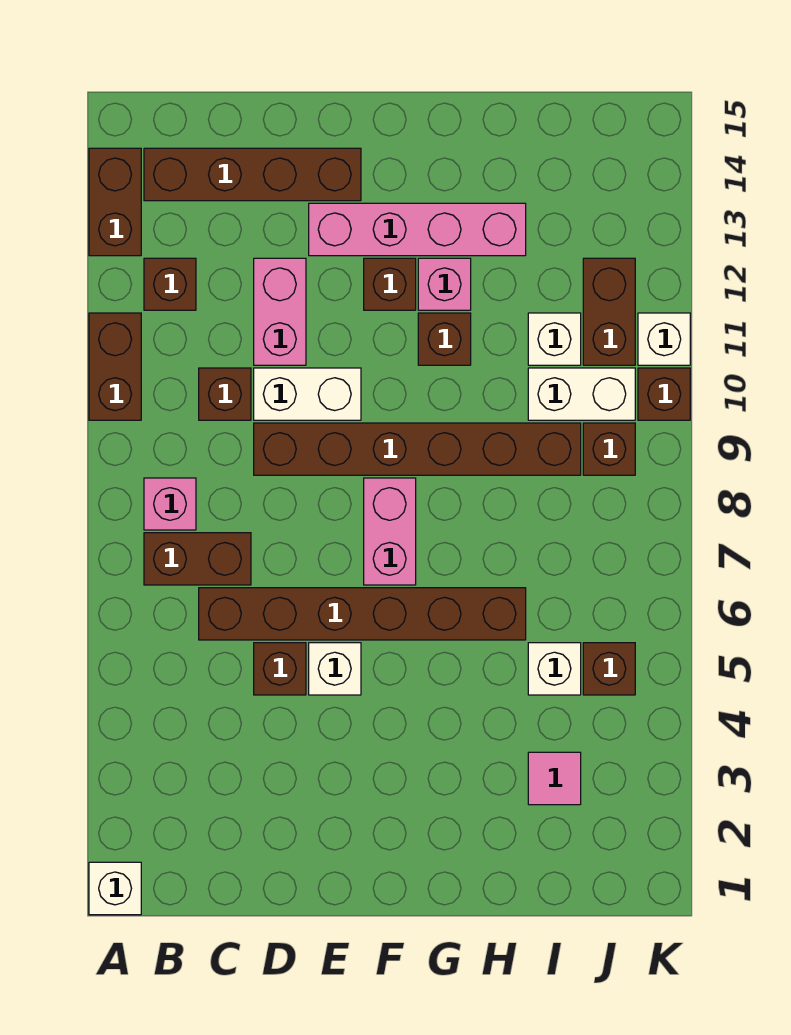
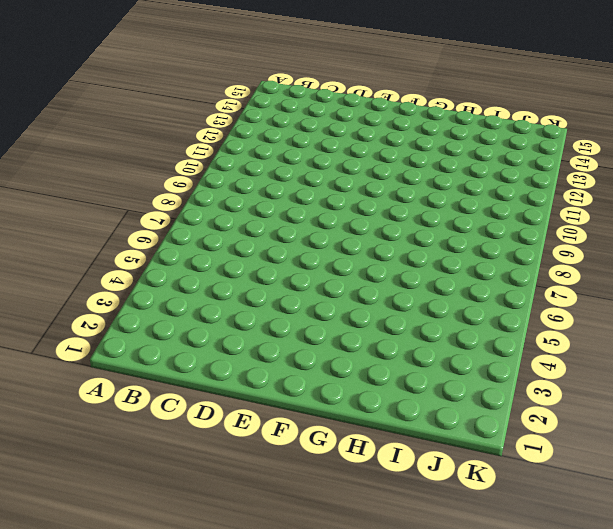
none -> white 1x1 brick [89,862,141,915]
none -> brown 1x2 brick [89,313,141,420]
none -> brown 1x2 brick [89,148,141,256]

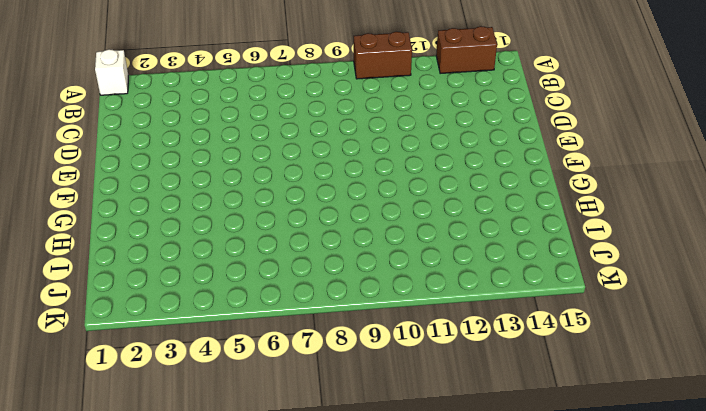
none -> brown 1x2 brick [144,533,251,585]
none -> pink 1x1 brick [144,478,196,530]
none -> brown 1x1 brick [144,258,196,310]

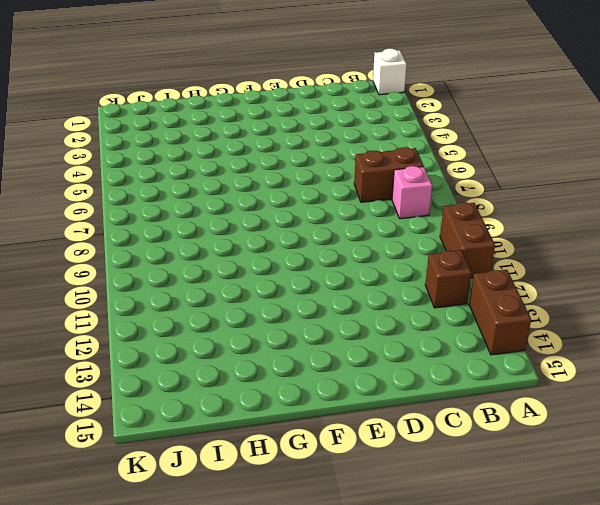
none -> brown 1x4 brick [144,148,361,201]
none -> brown 1x6 brick [199,588,526,640]
none -> brown 1x1 brick [199,368,251,420]

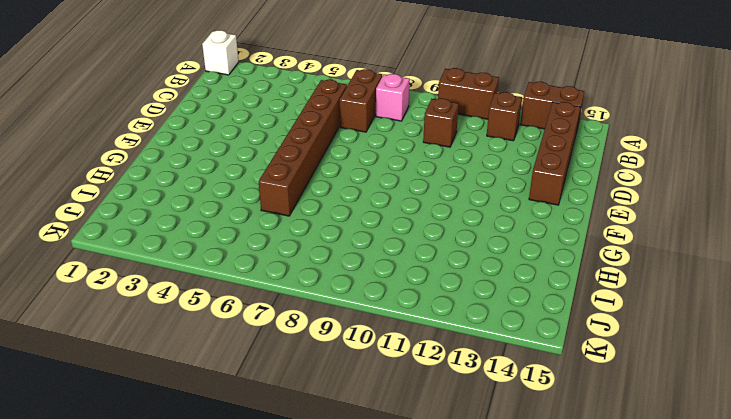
none -> brown 1x1 brick [254,643,306,695]
none -> brown 1x6 brick [254,423,581,475]
none -> white 1x2 brick [254,368,361,420]

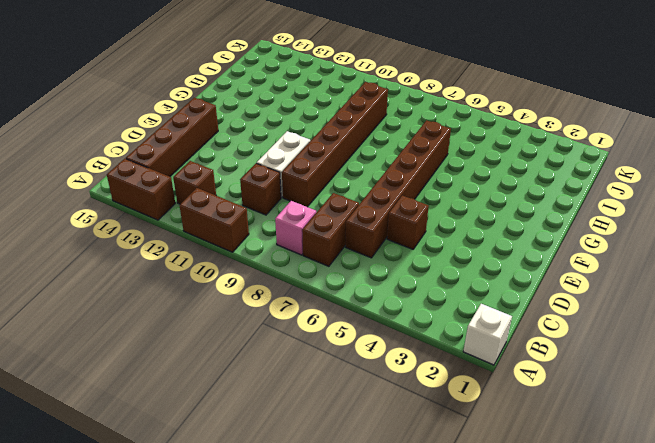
none -> pink 1x2 brick [254,258,306,365]
none -> white 1x1 brick [309,643,361,695]
none -> pink 1x4 brick [309,203,526,256]

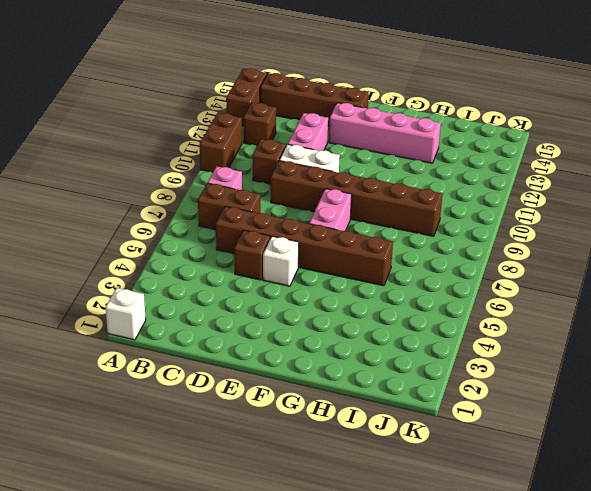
none -> brown 1x1 brick [364,258,416,310]
none -> brown 1x1 brick [418,313,471,365]
none -> pink 1x1 brick [418,258,471,310]

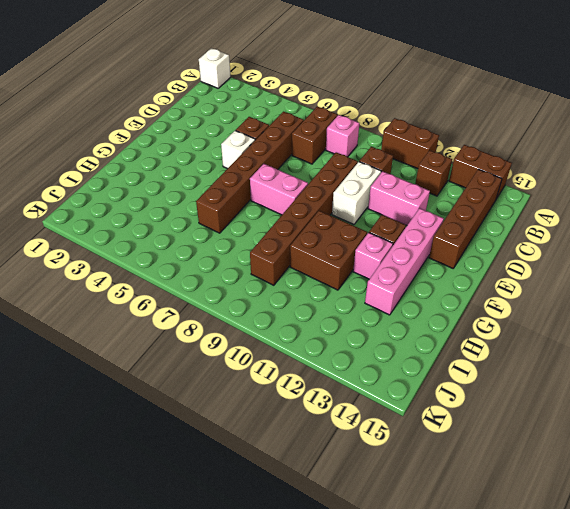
brown 2x2 brick [290,211,367,290] -> brown 1x1 brick [418,313,471,365]
none -> pink 1x1 tile [528,752,581,805]
none -> white 1x1 brick [528,643,581,695]
none -> white 1x2 brick [528,368,635,420]

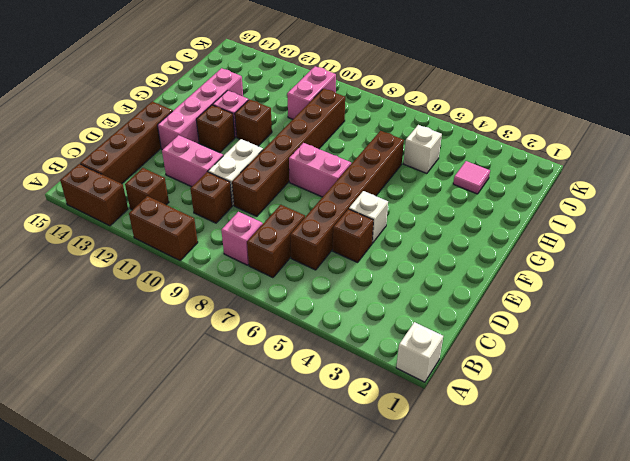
pink 1x2 brick [287,66,336,119] -> white 1x2 brick [528,368,635,420]
none -> white 1x1 brick [528,313,581,365]
none -> brown 1x1 brick [583,643,635,695]
none -> brown 1x1 brick [583,423,635,475]

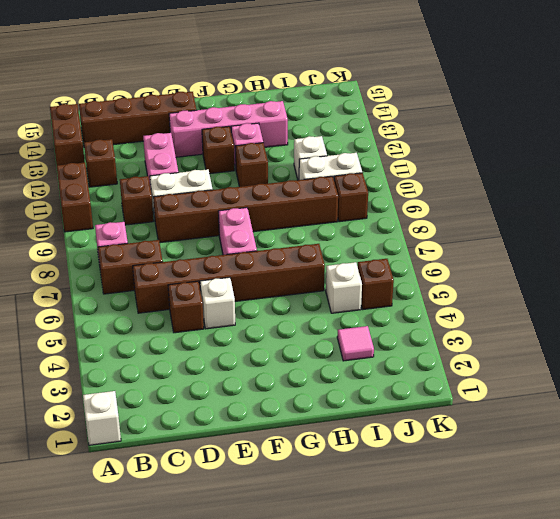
none -> brown 1x2 brick [583,258,635,365]
none -> brown 1x1 brick [638,368,690,420]
none -> white 1x1 brick [638,313,690,365]

